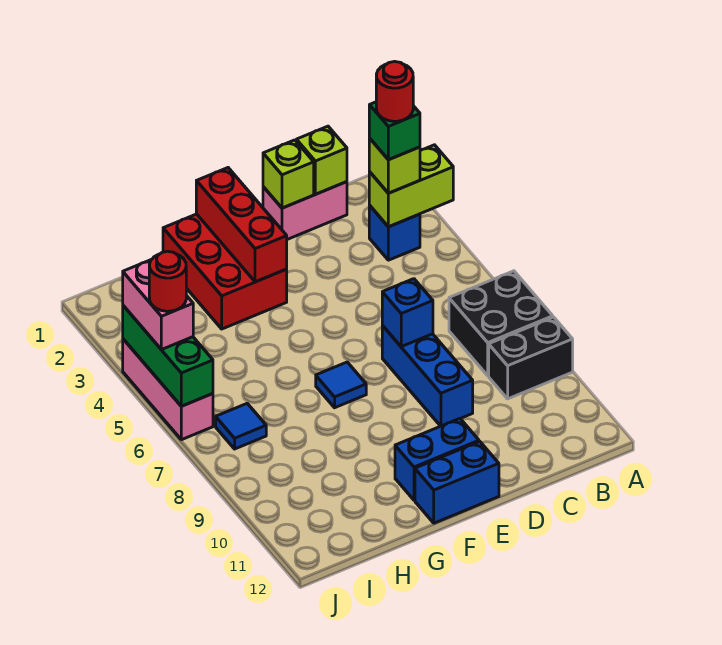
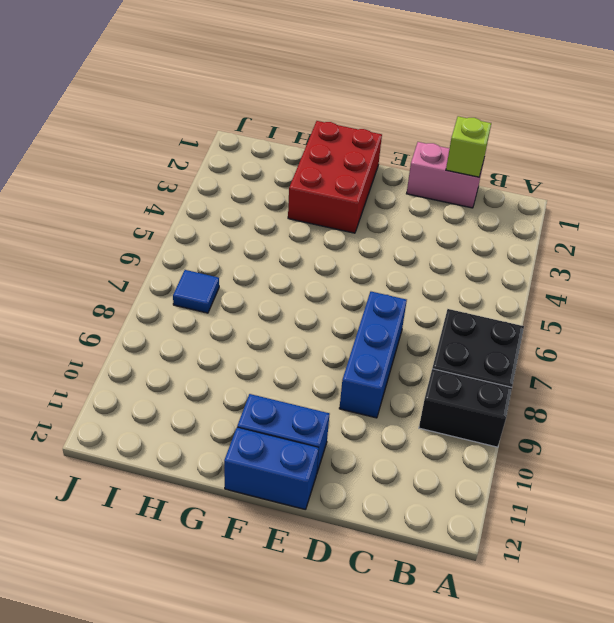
none -> blue 1x1 brick [369,206,420,260]
none -> blue 1x1 tile [316,362,366,408]
none -> pink 1x3 brick [123,339,213,440]

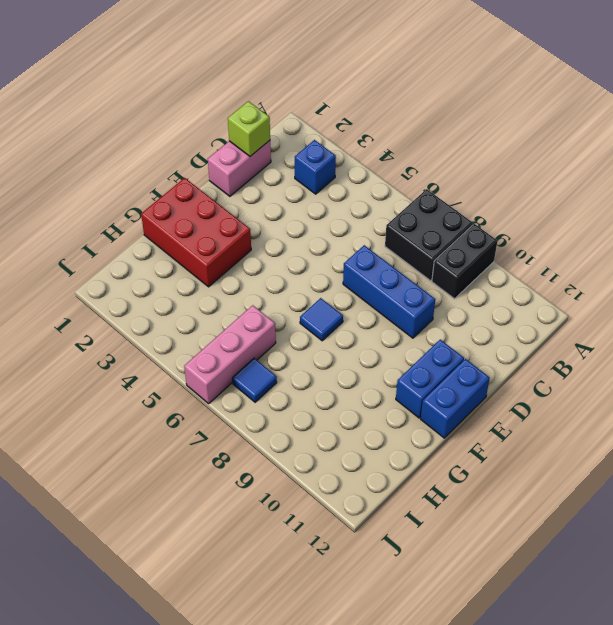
pink 1x3 brick [184,305,276,403] -> pink 1x3 brick turned to [123,339,213,440]
none -> lime 1x2 brick [369,145,453,227]
none -> lime 1x1 brick [263,140,314,208]
none -> blue 1x1 brick [382,279,433,347]

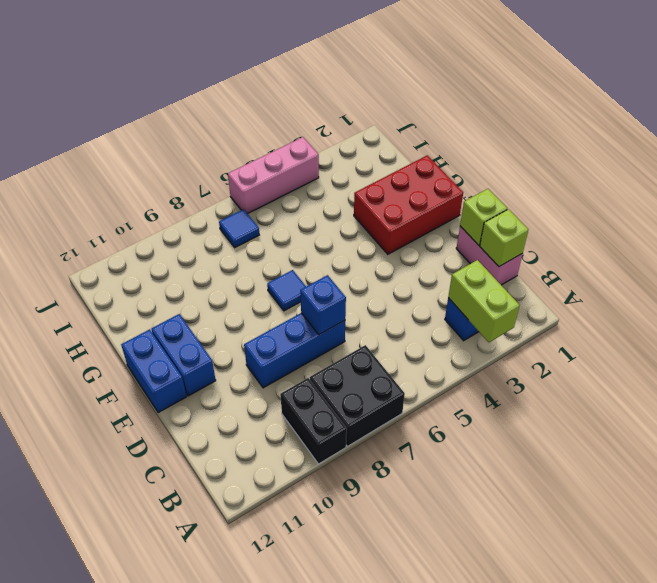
none -> red 1x3 brick [196,168,287,282]
none -> green 1x3 brick [123,306,213,406]
none -> lime 1x1 brick [369,138,420,193]

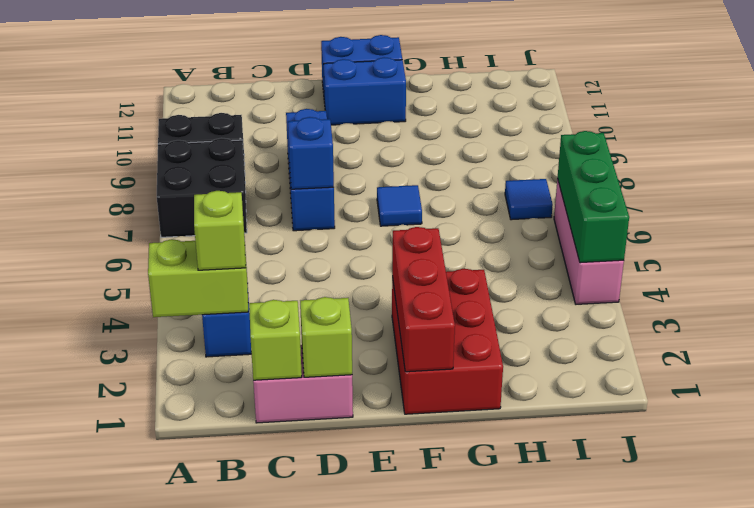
none -> pink 1x2 brick [123,260,193,350]
none -> green 1x1 brick [369,102,420,160]
none -> red 1x1 round brick [149,251,186,311]

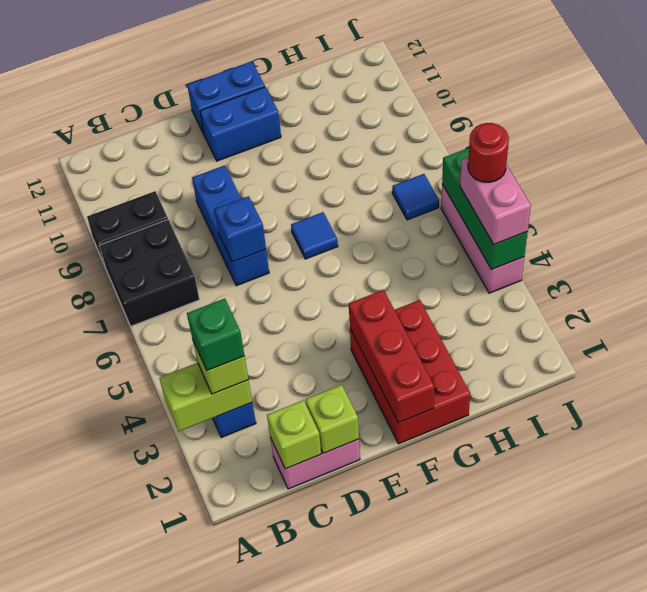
none -> red 1x1 round brick [376,61,413,121]

